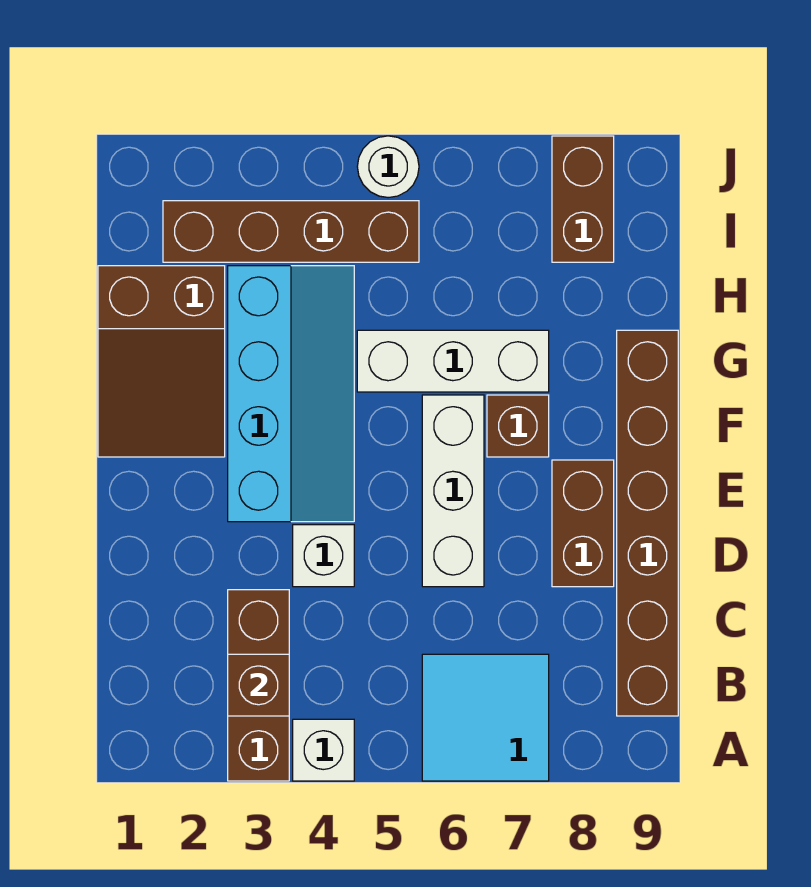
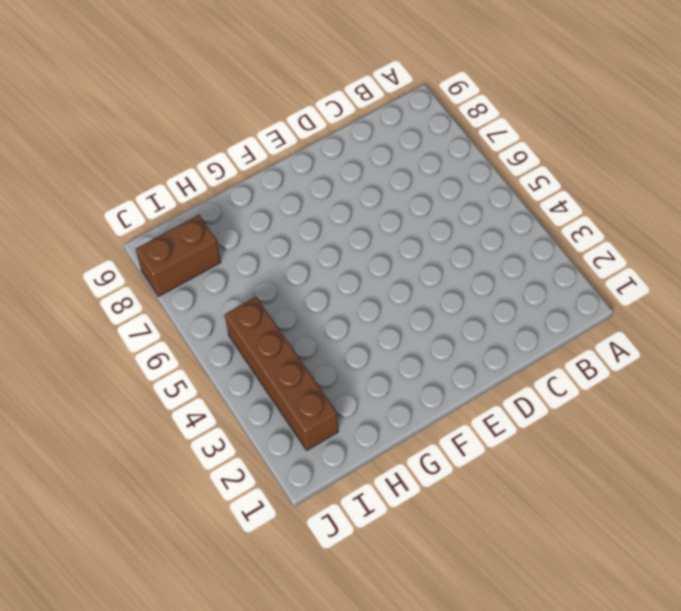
none -> brown 1x3 brick [228,590,289,781]
none -> white 1x1 brick [293,719,354,781]
none -> cyan 2x2 tile [422,654,549,781]

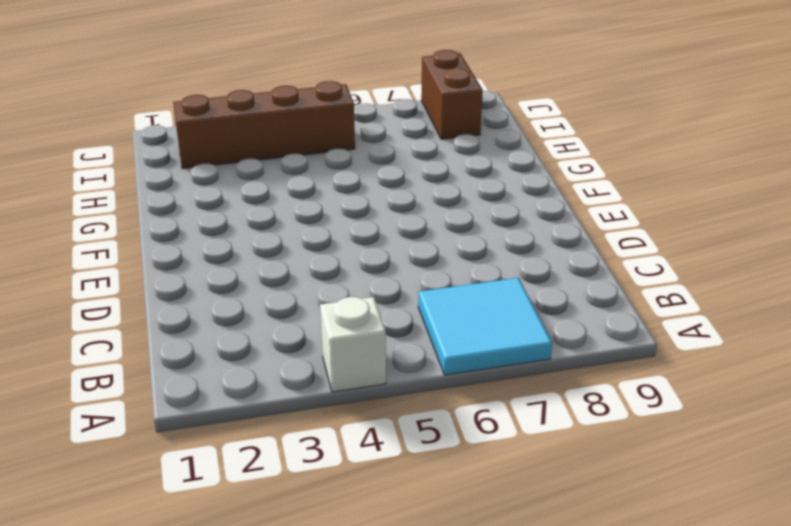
none -> brown 1x3 brick [228,590,289,781]
none -> brown 1x6 brick [617,330,678,716]
none -> white 1x1 brick [293,525,354,587]

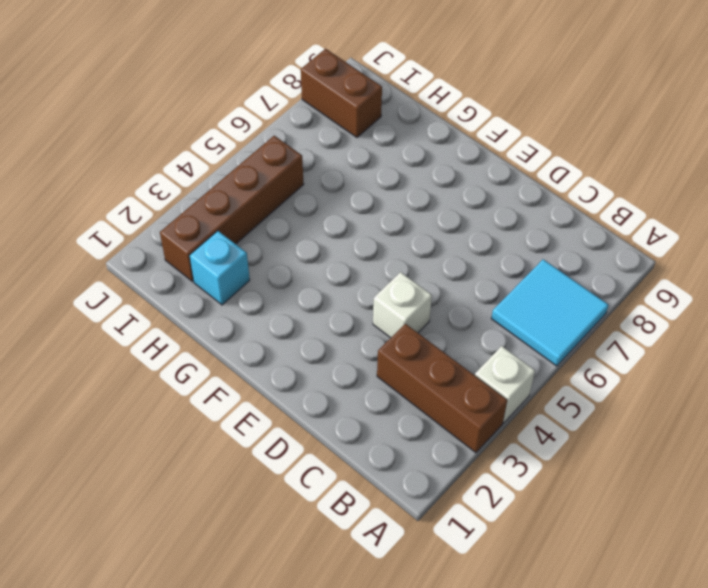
cyan 1x1 brick [190,231,250,305] -> brown 2x3 slope [98,266,225,457]
none -> brown 1x6 brick [617,330,678,716]
none -> white 1x3 brick [422,395,484,587]
none -> brown 1x2 brick [552,460,614,587]

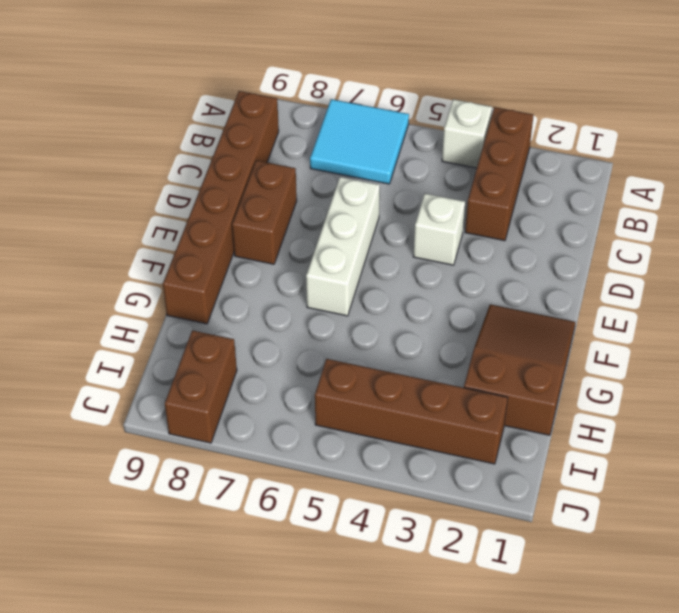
none -> cyan 2x4 slope [228,266,354,522]
none -> brown 1x1 brick [487,395,549,457]
none -> white 1x3 brick [357,330,549,392]

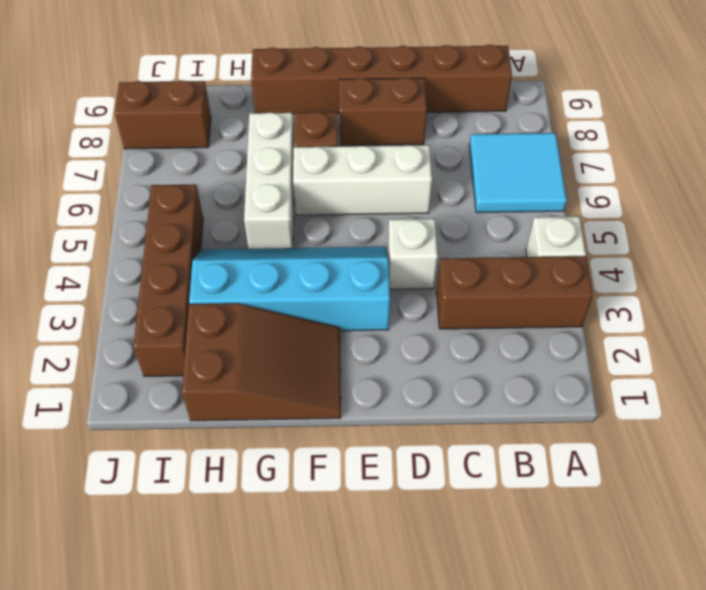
none -> white 1x1 round brick [357,136,419,198]
none -> brown 1x1 brick [228,654,289,716]

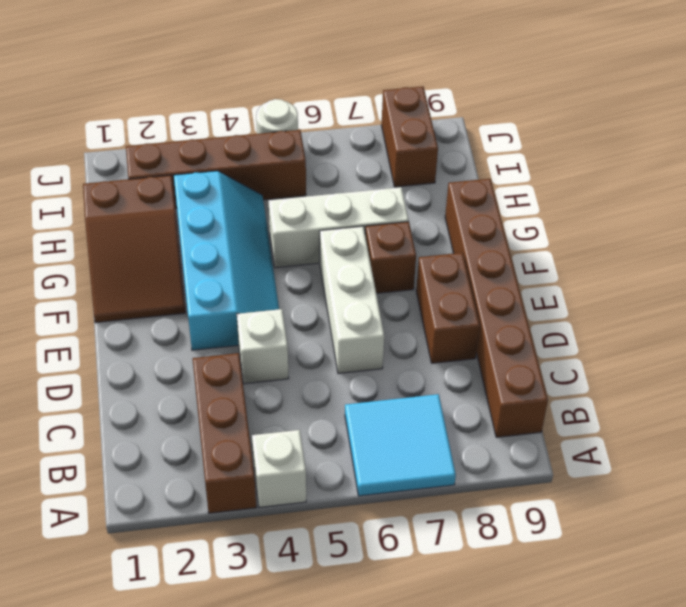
none -> brown 1x1 brick [228,654,289,716]

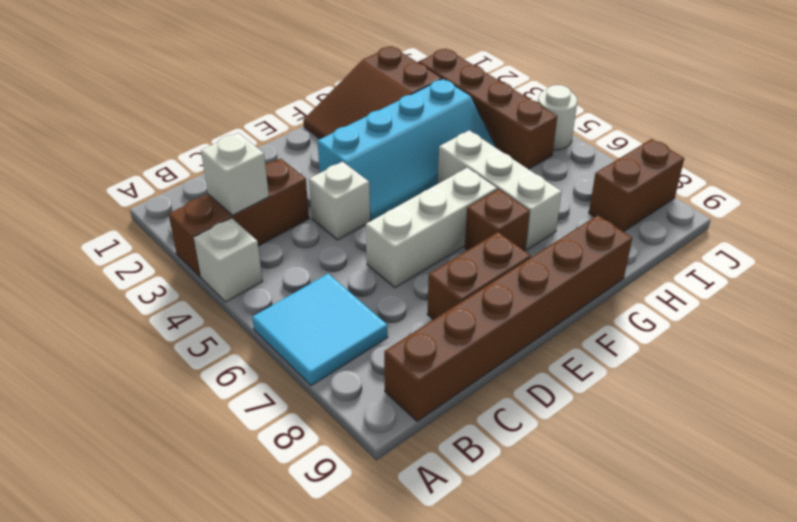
white 1x1 brick [201,133,269,215] -> brown 1x1 brick [228,654,289,716]

